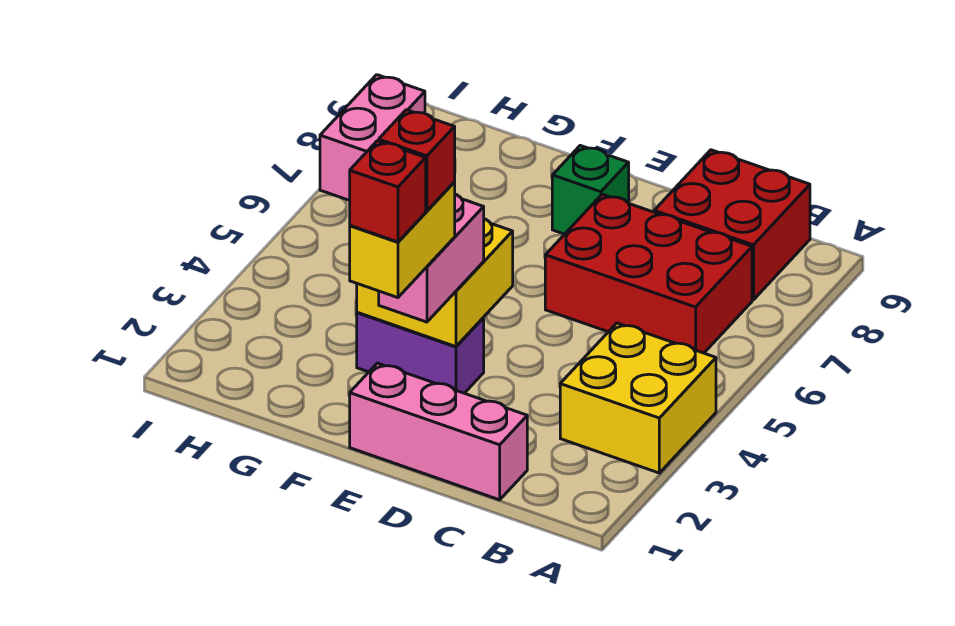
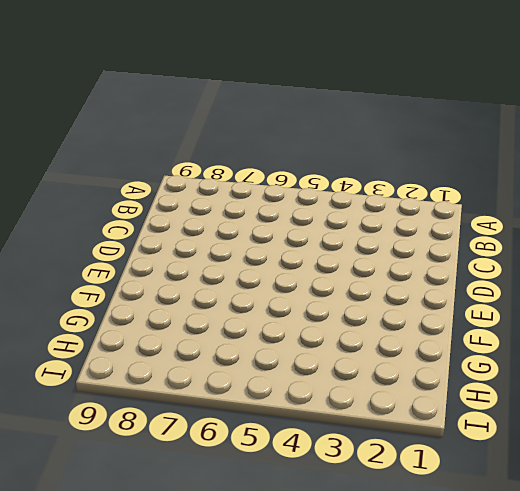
none -> yellow 2x2 brick [560,323,716,473]
none -> red 2x3 brick [545,194,752,353]
none -> red 2x2 brick [654,150,810,300]

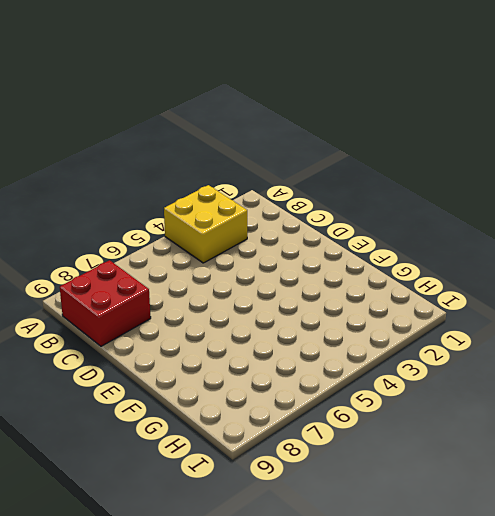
none -> red 2x3 brick [545,194,752,353]
none -> pink 1x3 brick [350,363,527,500]
none -> purple 1x2 brick [357,312,484,393]

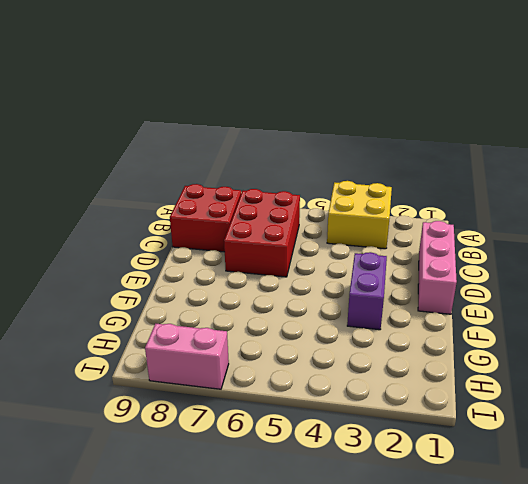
none -> green 1x1 brick [552,146,629,234]
none -> yellow 2x2 brick [357,219,513,347]
none -> pink 1x2 brick [379,194,484,322]

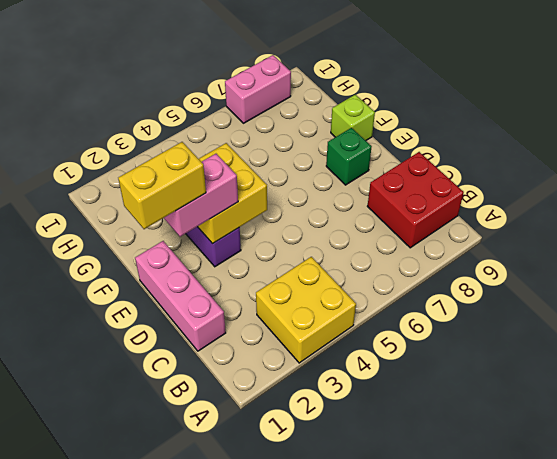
lime 1x1 brick [331,95,375,141] -> none
none -> red 2x3 brick [545,194,752,353]
none -> red 1x1 brick [350,141,426,242]
none -> red 1x1 brick [379,110,455,211]

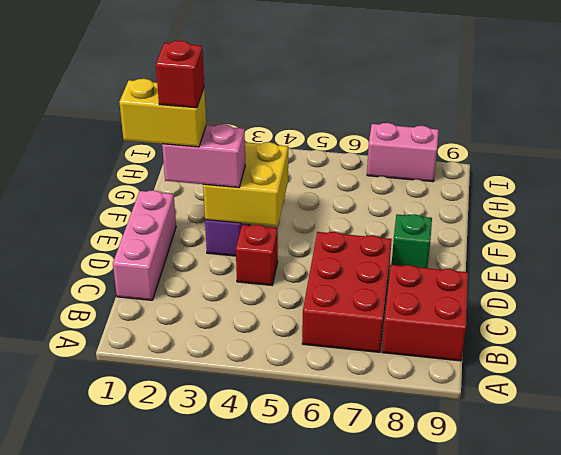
red 1x1 brick [236,225,278,285] -> red 1x1 brick moved to [350,141,426,242]
none -> yellow 2x2 brick [560,323,716,473]

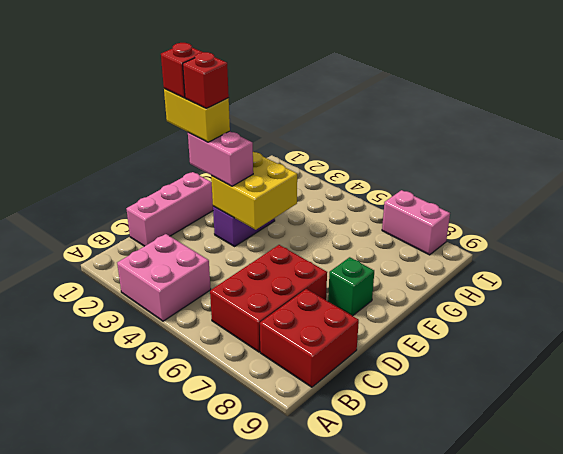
pink 2x2 brick [117,234,211,321] -> yellow 2x2 brick [560,323,716,473]

